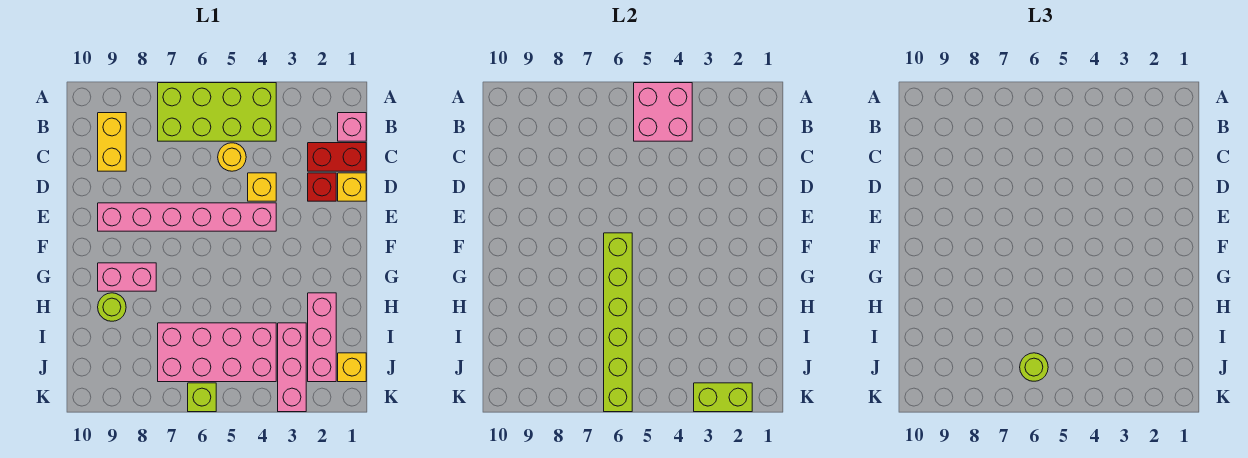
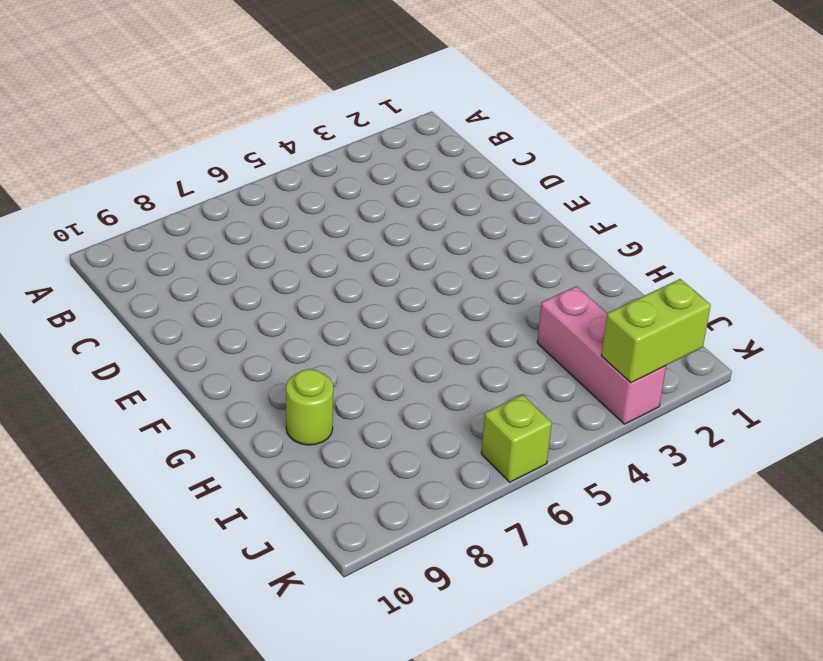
none -> lime 2x4 brick [158,83,276,141]
none -> pink 1x1 brick [338,113,366,141]
none -> yellow 1x2 brick [98,113,126,171]

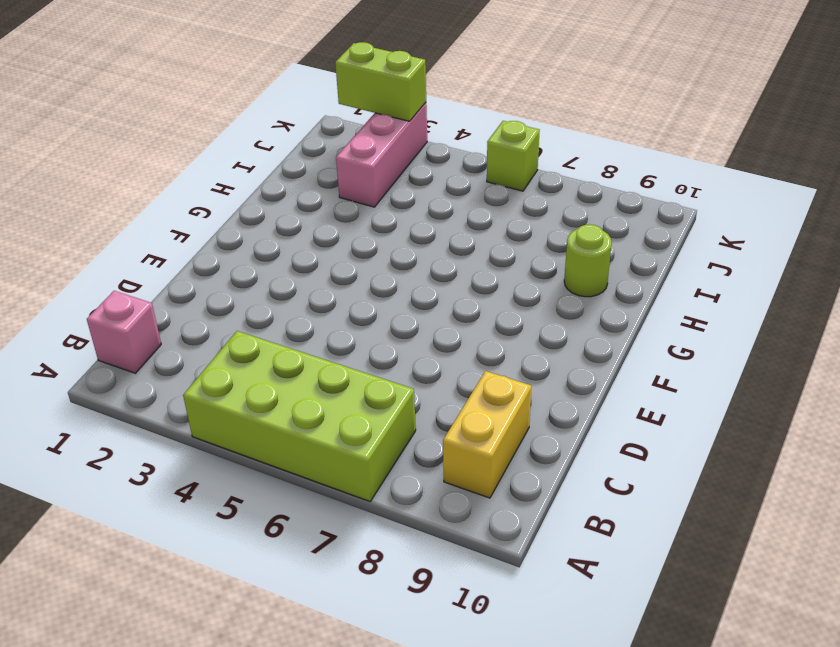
none -> red 1x2 brick [308,143,366,171]
none -> yellow 1x1 round brick [218,143,246,171]
none -> yellow 1x1 brick [338,173,366,201]

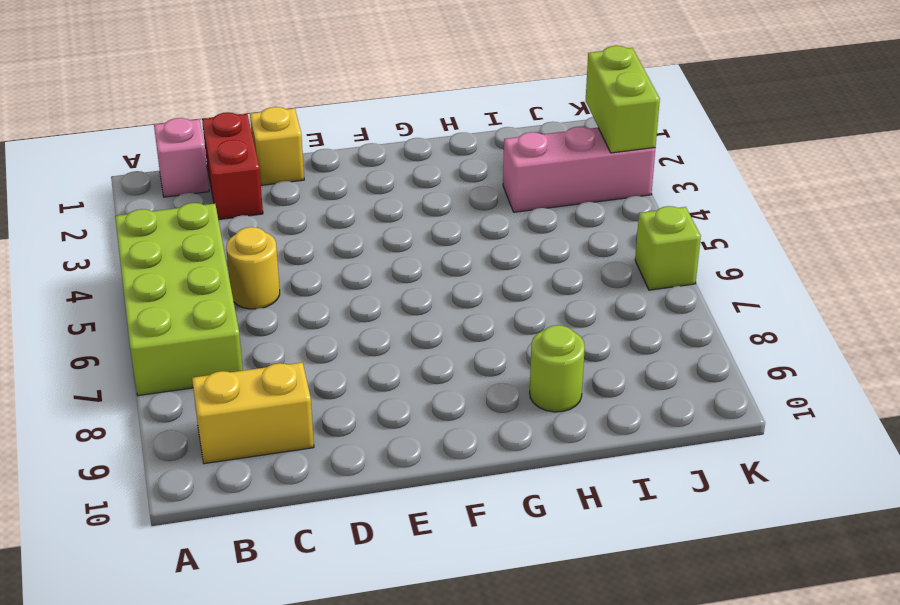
none -> red 1x1 brick [308,173,336,201]
none -> yellow 1x1 brick [248,173,276,201]
none -> pink 1x6 brick [98,203,276,231]

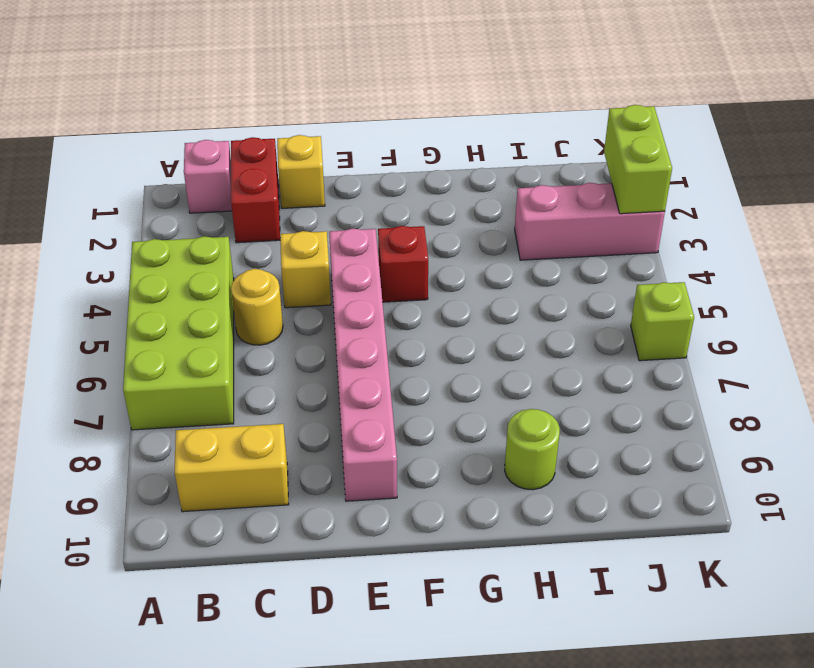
red 1x1 brick [378,226,428,302] -> red 1x1 brick moved to [308,173,336,201]
none -> pink 1x2 brick [98,263,156,291]
none -> pink 1x3 brick [308,293,336,382]
none -> pink 2x4 brick [158,323,276,382]

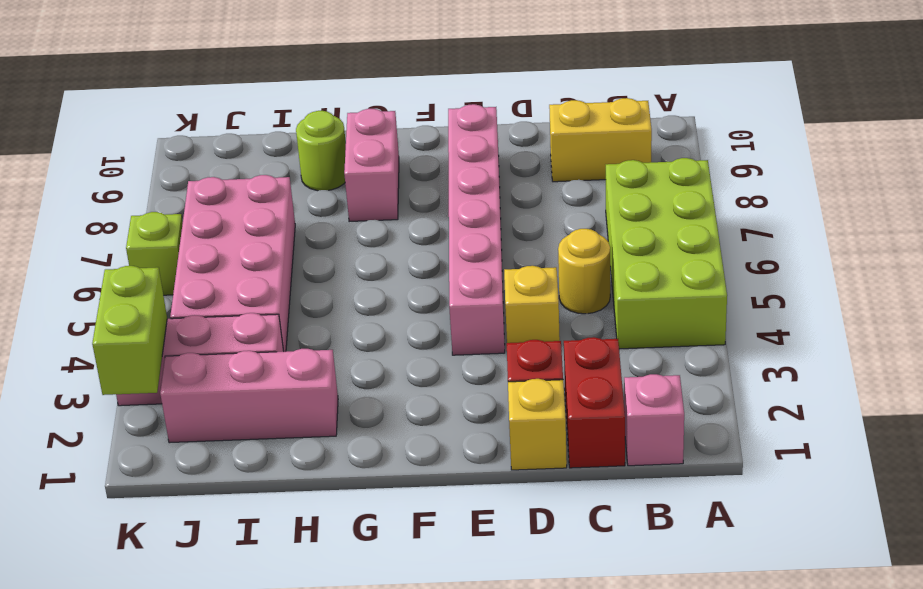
none -> yellow 1x1 brick [338,353,366,382]
none -> pink 2x2 brick [634,83,692,141]
none -> lime 1x6 brick [604,233,632,412]

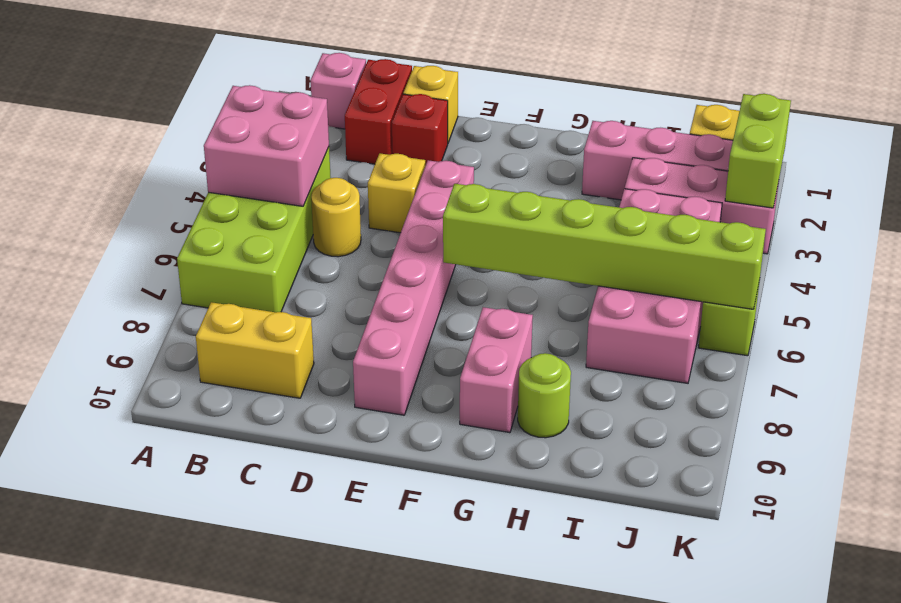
none -> lime 1x1 round brick [1020,353,1048,381]

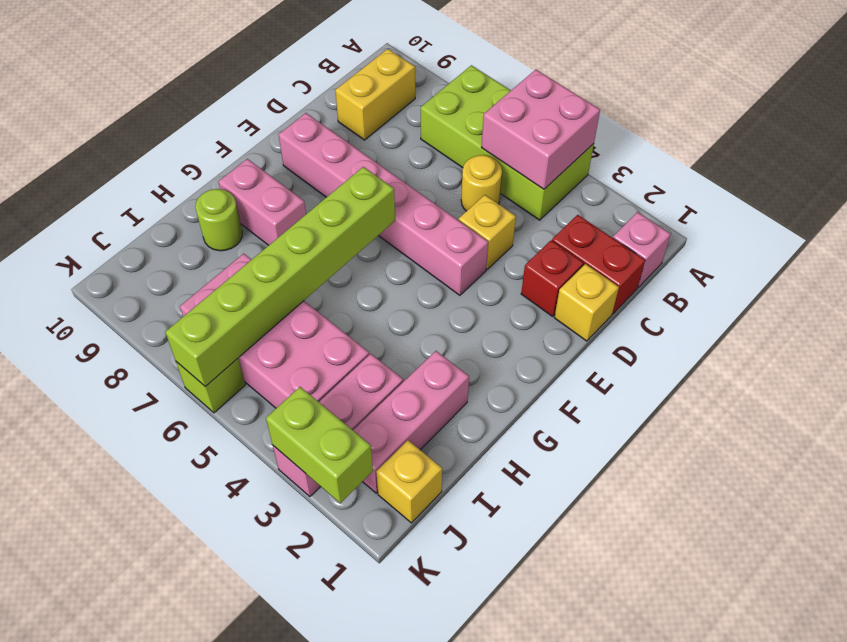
none -> lime 1x1 round brick [1020,353,1048,381]

